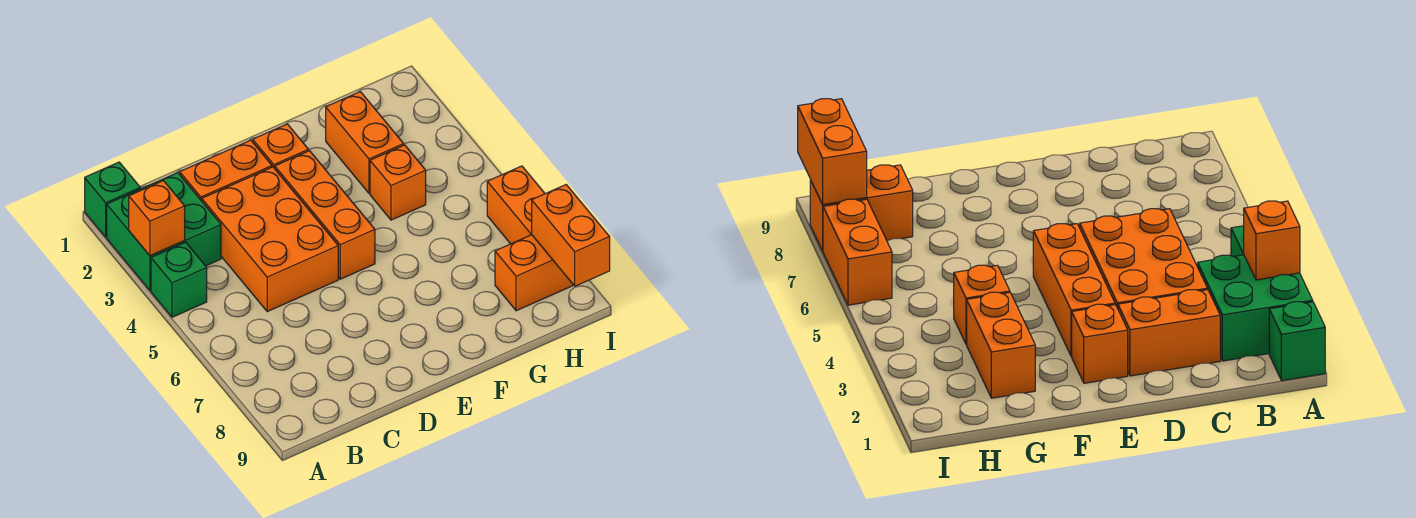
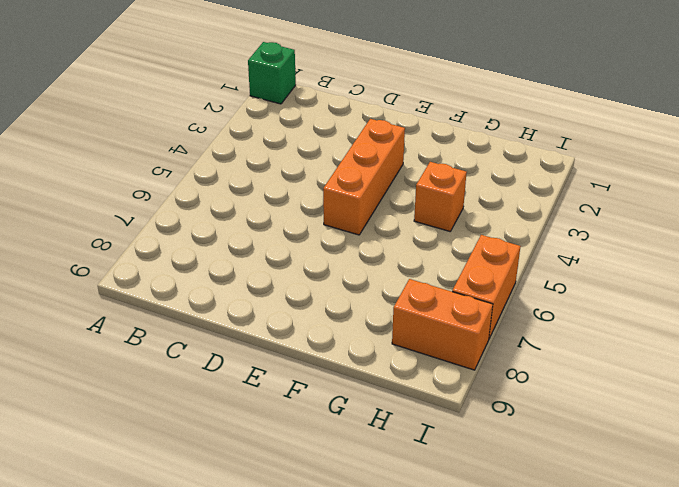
none -> green 2x2 brick [107,173,221,291]
none -> green 1x1 brick [151,242,207,317]
none -> orange 1x2 brick [180,140,272,201]

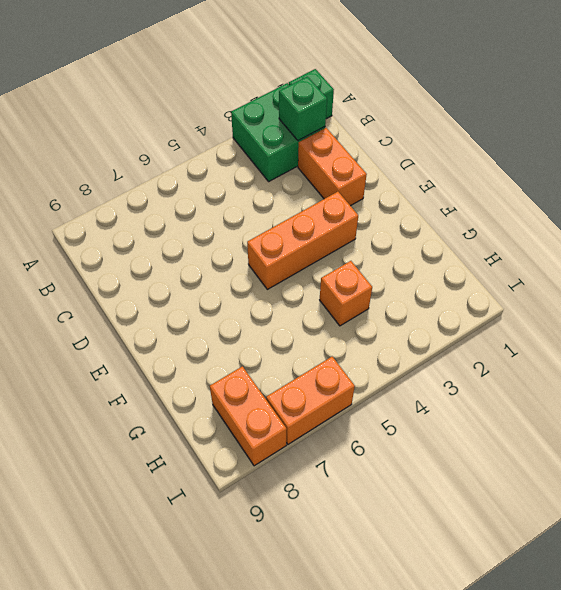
green 1x1 brick [279,77,327,140] -> green 1x1 brick moved to [151,242,207,317]
none -> orange 2x3 brick [202,167,338,312]
none -> orange 1x1 brick [253,124,309,168]
none -> orange 1x2 brick [326,92,404,193]

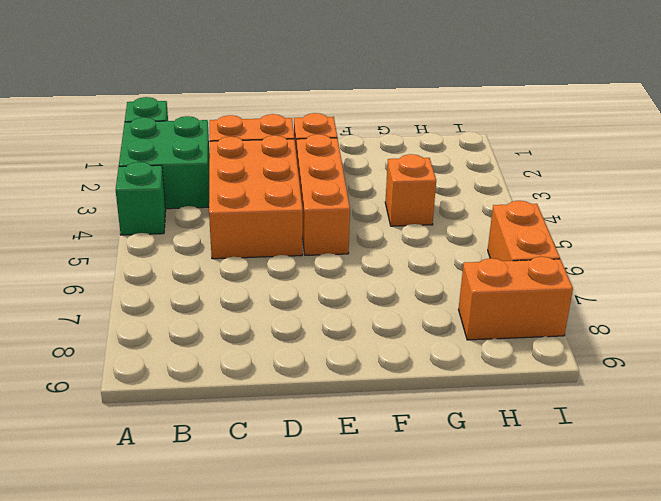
none -> orange 1x2 brick [326,92,404,193]
none -> orange 1x1 brick [129,181,185,256]
none -> orange 1x2 brick [532,185,610,286]

